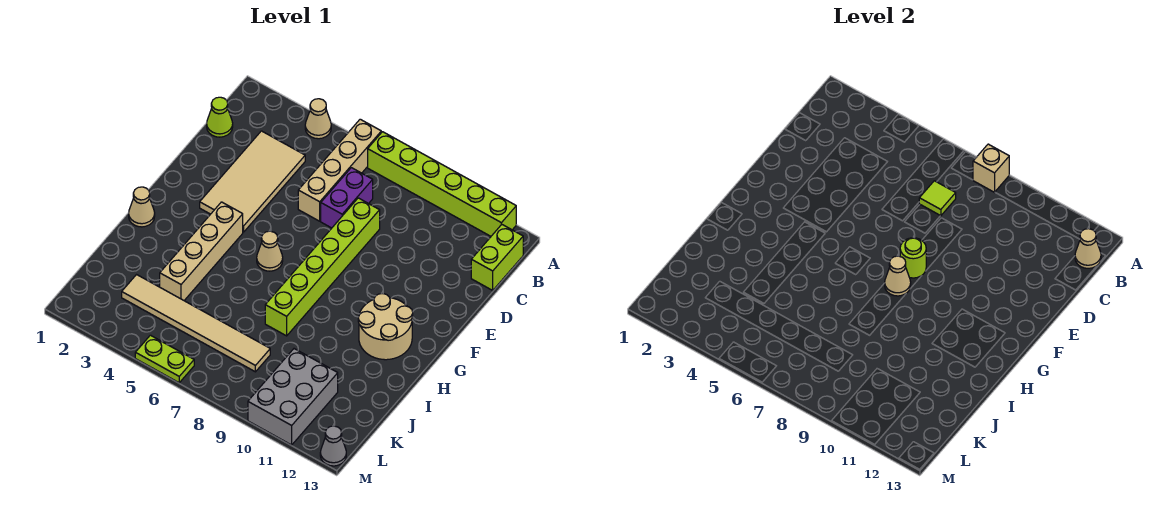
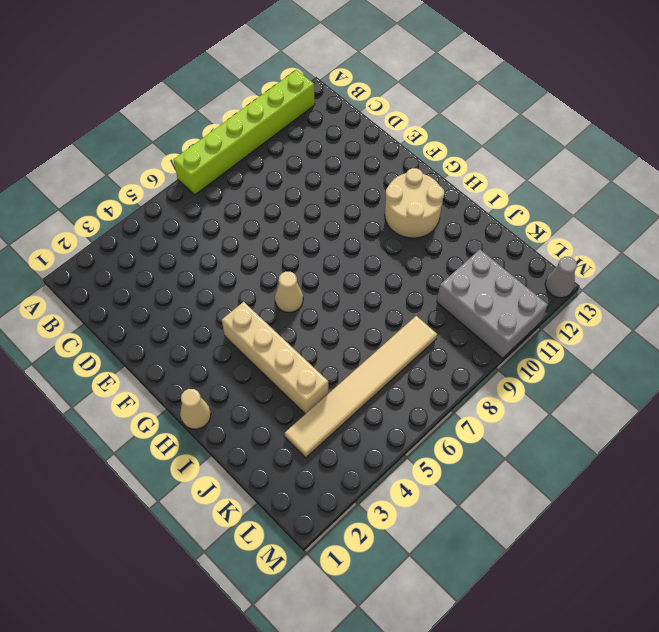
none -> tan 1x1 cone [305,99,331,139]
none -> tan 1x4 brick [298,119,381,221]
none -> lime 1x2 brick [471,225,523,290]

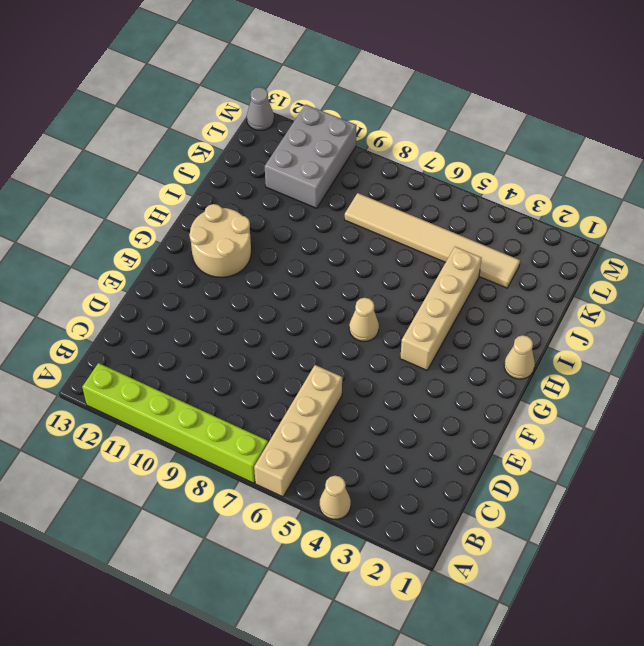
none -> lime 1x2 brick [471,225,523,290]
none -> lime 1x1 cone [207,97,233,137]
none -> tan 2x4 tile [200,131,305,232]

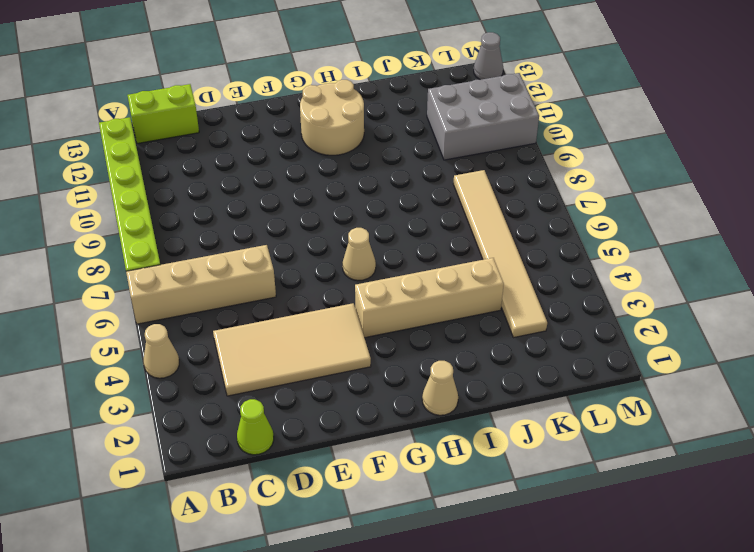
none -> purple 1x2 brick [321,168,373,228]
none -> lime 1x6 brick [265,198,380,336]
none -> lime 1x2 plate [135,335,194,383]

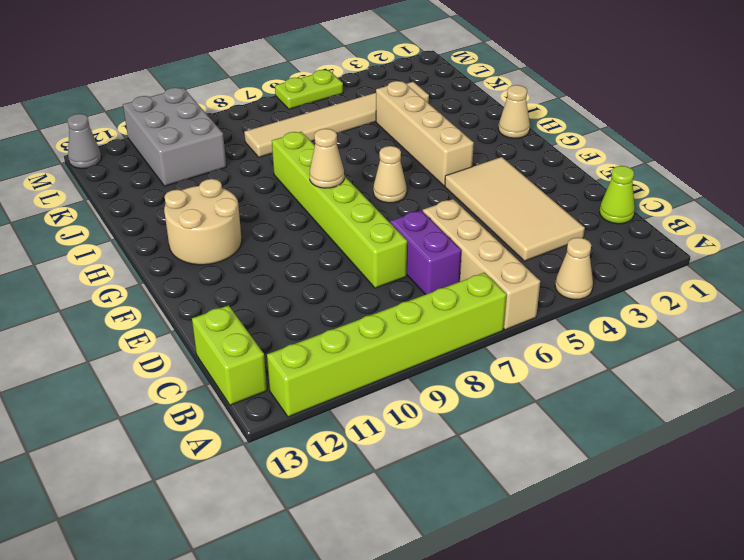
none -> tan 1x1 brick [973,144,1009,192]
none -> tan 1x1 cone [1075,229,1101,268]
none -> lime 1x1 tile [919,181,956,216]

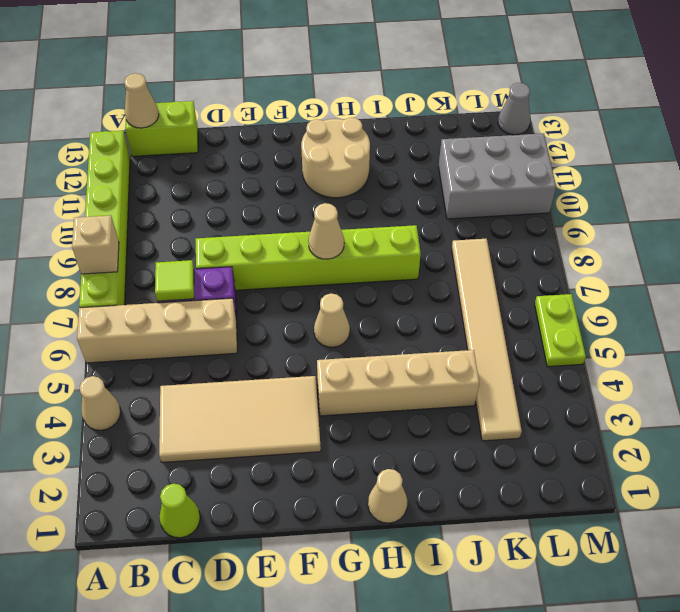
none -> lime 1x1 round brick [900,238,926,278]

